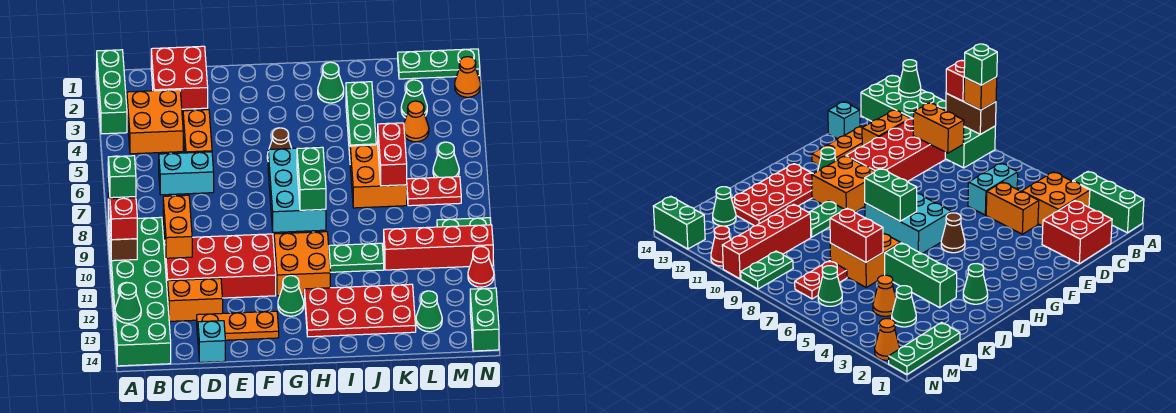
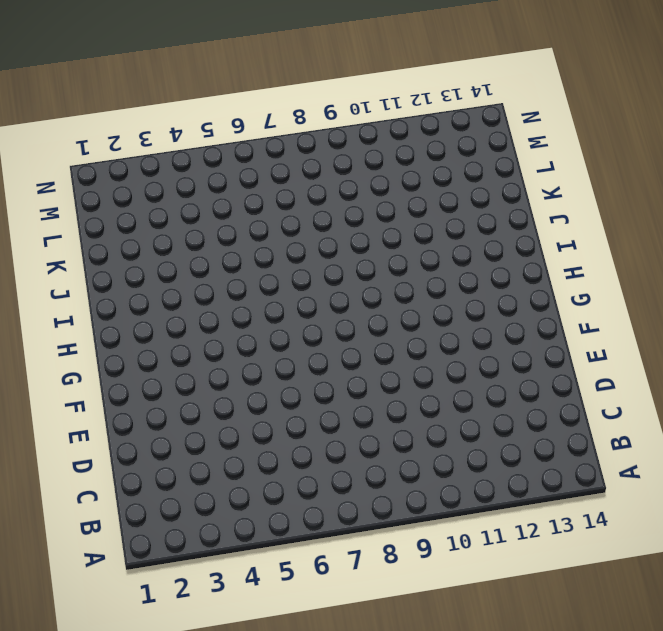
none -> green 1x3 brick [97,50,127,134]
none -> green 2x6 brick [108,217,171,366]
none -> orange 2x2 brick [127,90,183,154]
none -> red 2x2 brick [151,46,208,109]

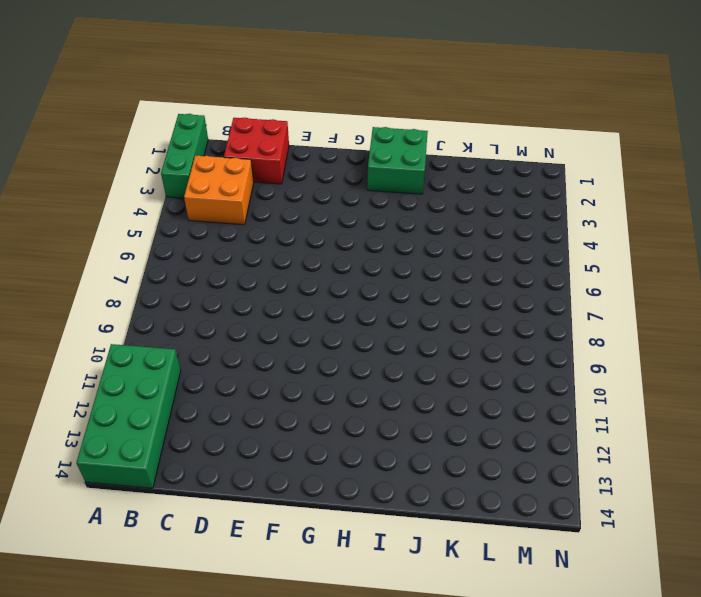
green 2x4 brick [76,344,181,488] -> green 2x6 brick [108,217,171,366]
green 2x2 brick [367,127,428,194] -> green 1x1 cone [318,62,344,103]
none -> cyan 1x2 brick [159,152,214,195]
none -> red 2x4 brick [165,234,276,298]
none -> orange 1x2 brick [168,278,223,321]
none -> orange 1x2 brick [183,110,212,153]

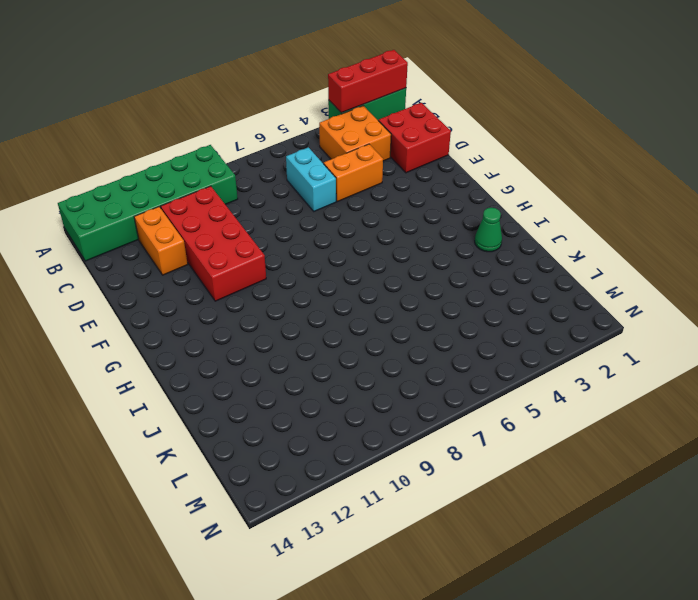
red 1x3 brick [328,50,408,113] -> none
none -> orange 1x3 plate [197,311,279,340]
none -> cyan 1x1 brick [198,321,225,362]
none -> brown 1x1 cone [267,128,291,159]
none -> cyan 2x3 brick [268,147,326,232]

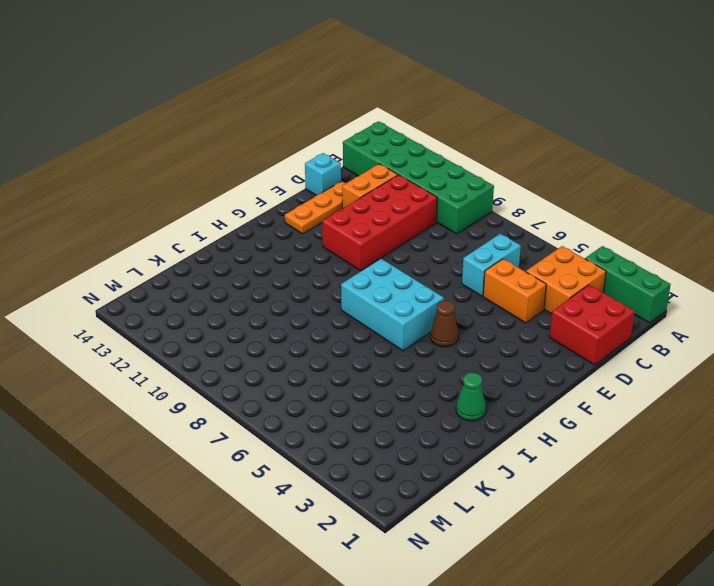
none -> orange 2x2 brick [274,232,330,296]
none -> green 1x1 cone [278,276,304,316]
none -> red 2x4 plate [304,284,416,337]
none -> green 1x2 plate [329,243,384,272]

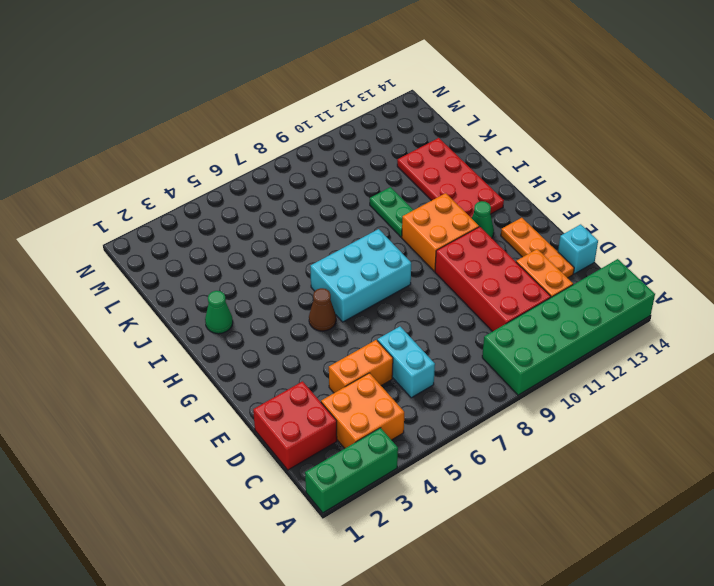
none -> green 1x3 brick [346,82,376,155]
none -> orange 2x2 brick [350,145,407,208]
none -> red 1x4 brick [384,225,493,270]
none -> green 1x3 plate [398,49,480,79]

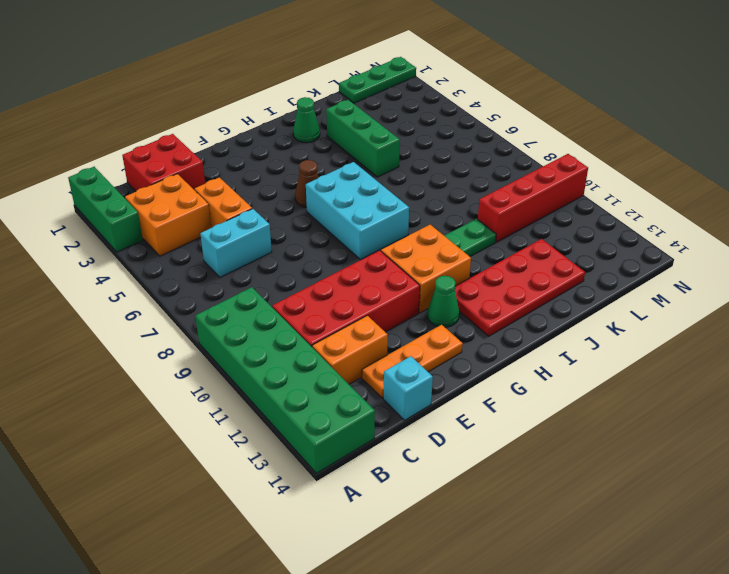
none -> orange 2x2 brick [350,145,407,208]
none -> green 1x1 cone [401,80,427,118]
none -> orange 1x1 cone [404,101,429,142]
none -> red 1x2 plate [407,177,461,206]

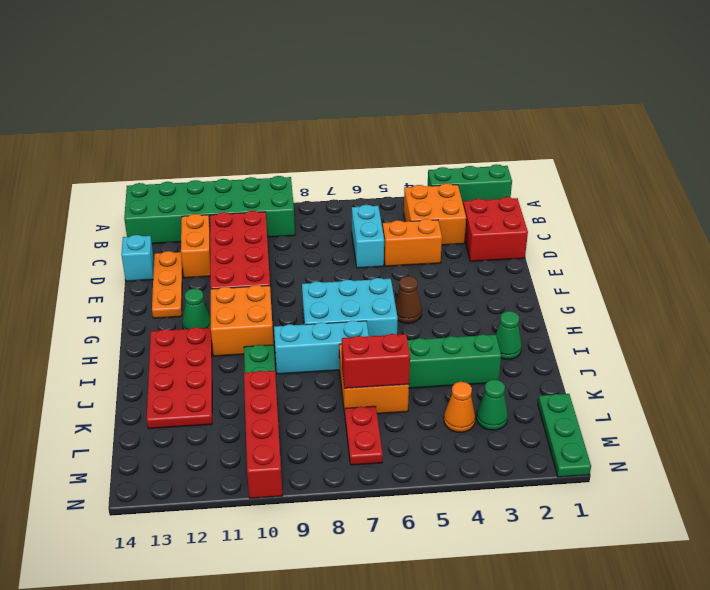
cyan 1x3 brick [274,321,369,374] -> none
none -> green 1x1 cone [416,291,442,332]
none -> green 1x1 cone [433,142,459,178]
none -> green 1x2 plate [437,218,491,227]
none -> orange 1x1 cone [455,57,481,97]

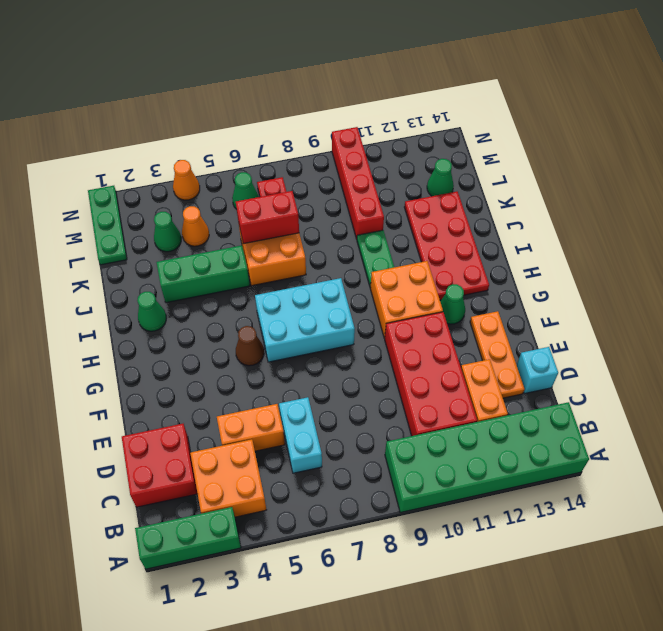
orange 1x1 cone [173,160,200,200] -> orange 1x1 cone moved to [455,57,481,97]
none -> green 1x2 plate [437,218,491,227]
none -> red 1x1 cone [468,246,494,287]
none -> green 1x2 brick [470,288,499,351]
none -> brown 1x2 brick [108,199,137,261]

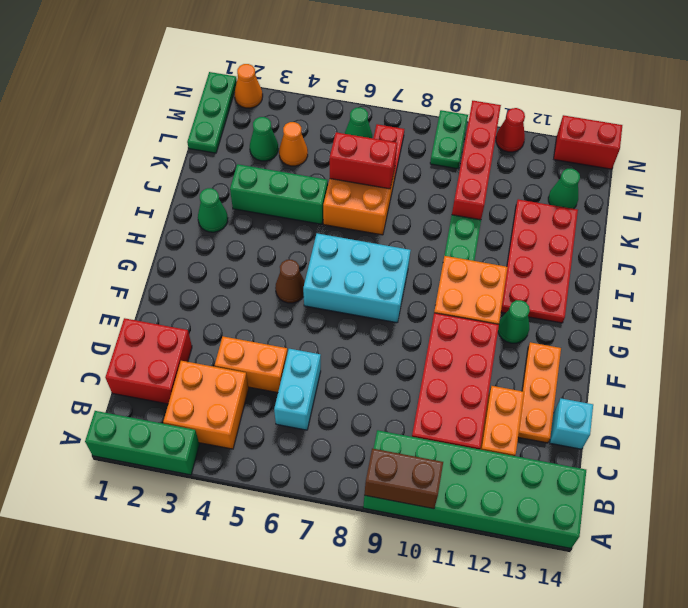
red 1x2 brick [554,115,622,169] -> green 1x2 brick [470,288,499,351]
none -> green 1x1 cone [115,283,141,323]
none -> orange 1x2 brick [163,195,192,258]
none -> green 1x2 brick [297,147,326,210]
none -> orange 1x1 brick [964,77,997,110]

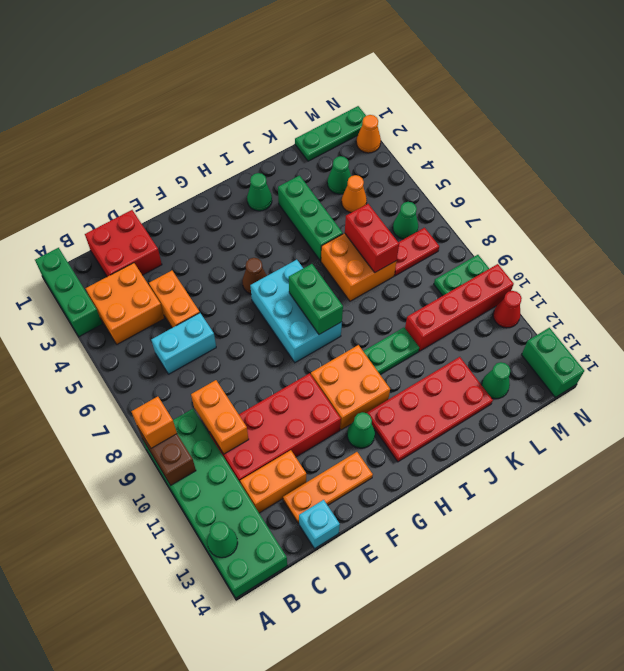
none -> red 1x1 brick [110,198,137,240]
none -> green 1x1 brick [108,156,136,198]

